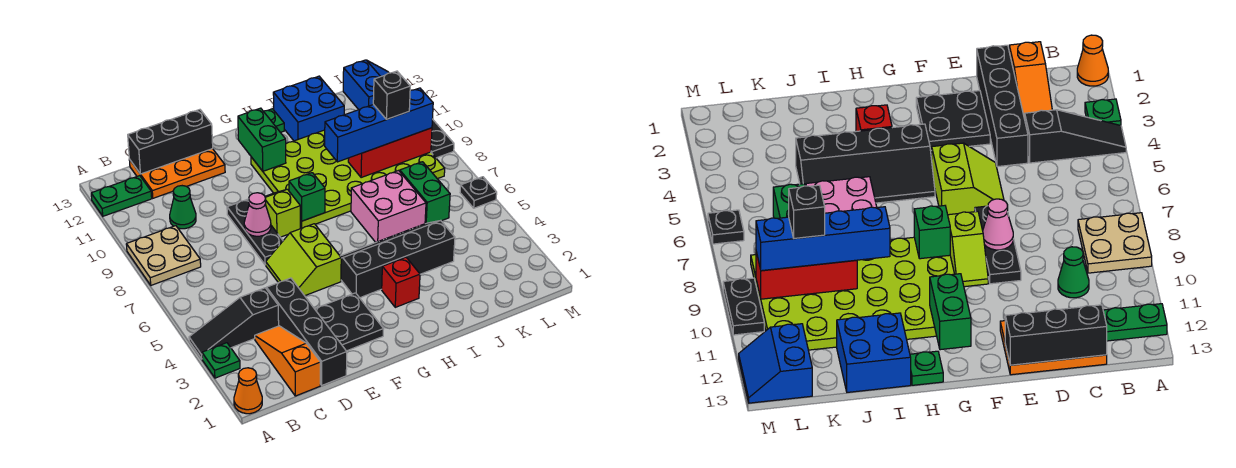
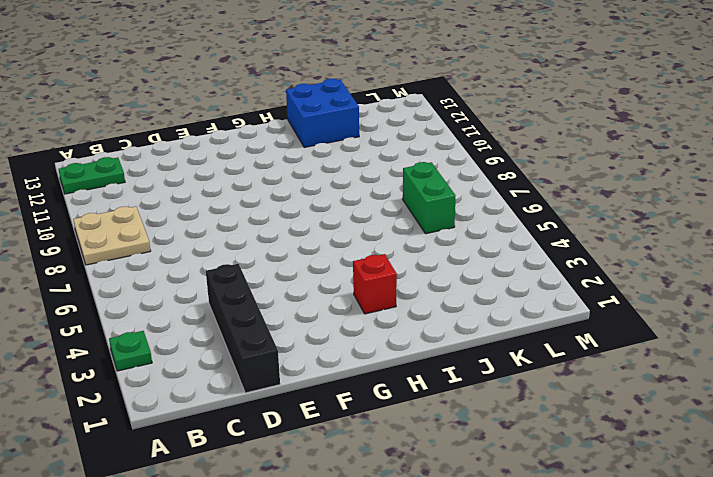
none -> orange 1x1 cone [234,368,262,414]
none -> black 1x3 slope [189,288,279,359]
none -> orange 1x3 slope [255,326,320,396]
none -> green 1x1 cone [170,186,196,229]

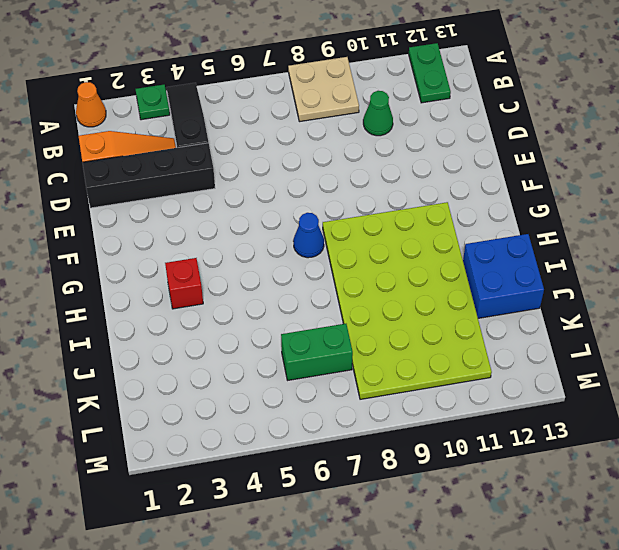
blue 1x1 cone [293,213,324,258] -> none
none -> orange 2x3 plate [129,149,225,198]
none -> black 2x2 plate [315,293,383,351]
none -> lime 2x2 slope [266,224,341,296]
none -> black 1x3 plate [227,199,283,265]

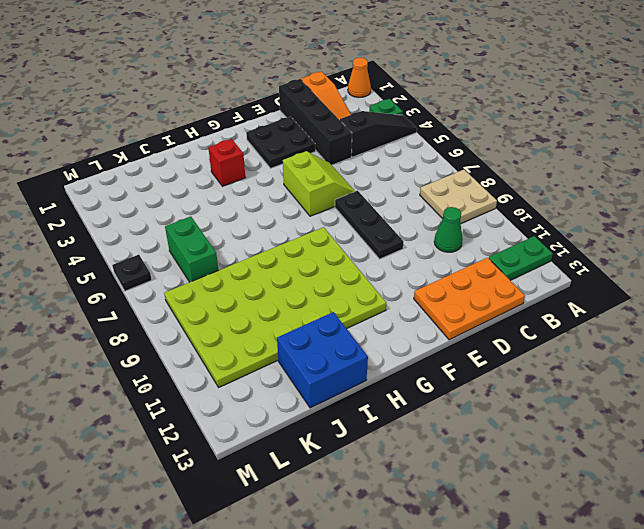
none -> lime 1x2 slope [265,189,300,237]
none -> black 2x4 slope [340,220,455,298]
none -> green 1x1 plate [264,109,284,133]
none -> pink 2x2 brick [351,171,426,242]

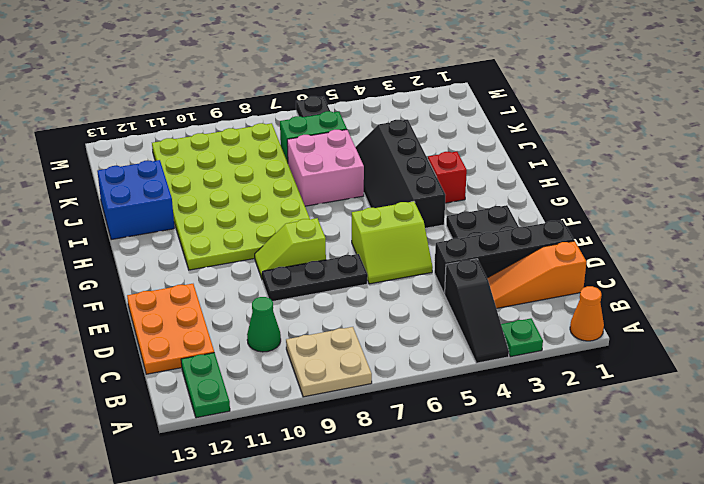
none -> green 1x1 plate [264,109,284,133]
none -> blue 2x2 slope [343,60,389,110]
none -> black 1x2 plate [431,119,454,158]
none -> black 1x3 brick [128,110,213,174]

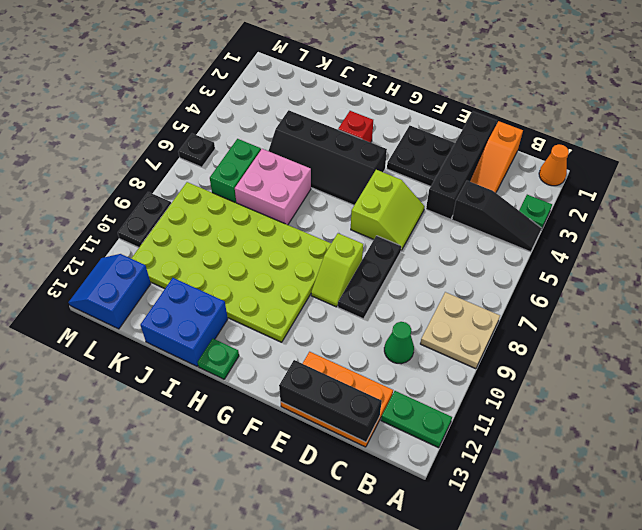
none -> pink 1x1 cone [244,193,271,236]
none -> green 1x1 brick [289,173,325,221]
none -> green 1x2 brick [238,108,286,171]
none -> red 1x3 brick [348,128,432,178]

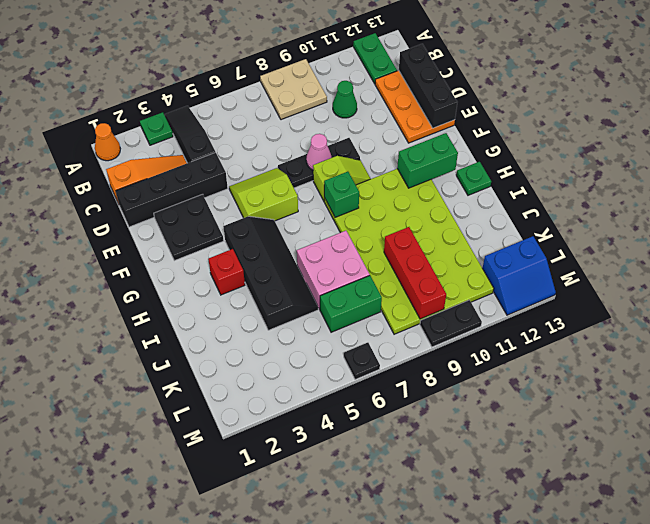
none -> blue 2x2 brick [273,76,344,141]
none -> blue 1x4 brick [325,88,433,162]
none -> black 1x1 brick [373,71,410,119]

